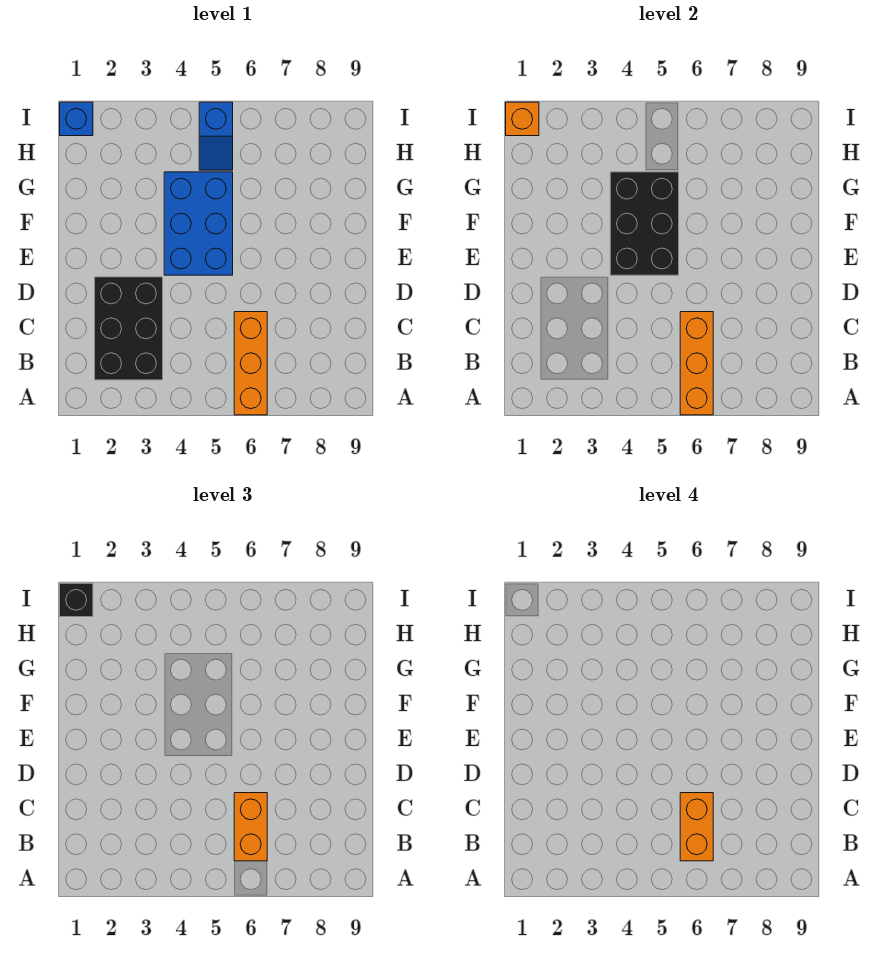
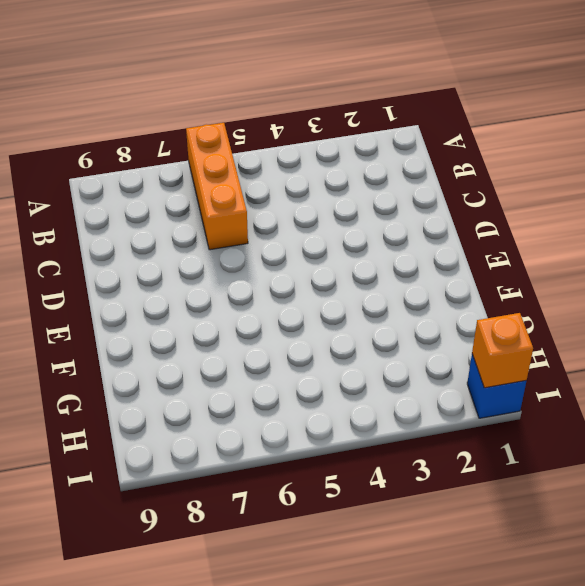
none -> black 2x3 brick [95,277,163,380]
none -> blue 2x3 brick [164,172,233,275]

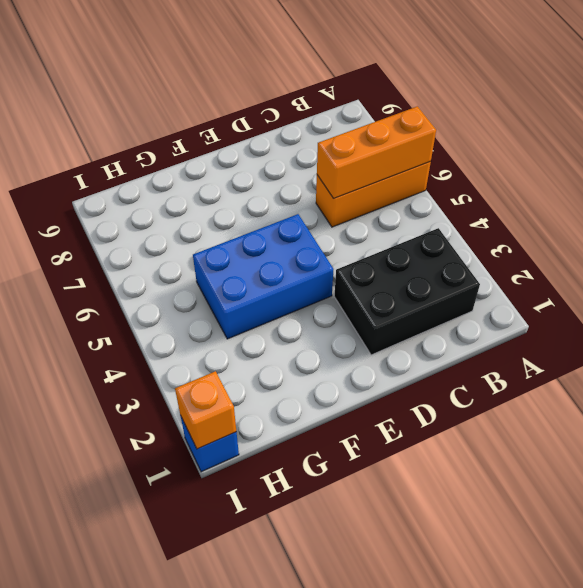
none -> blue 1x2 slope [199,102,233,170]
none -> black 2x3 brick [610,172,679,275]

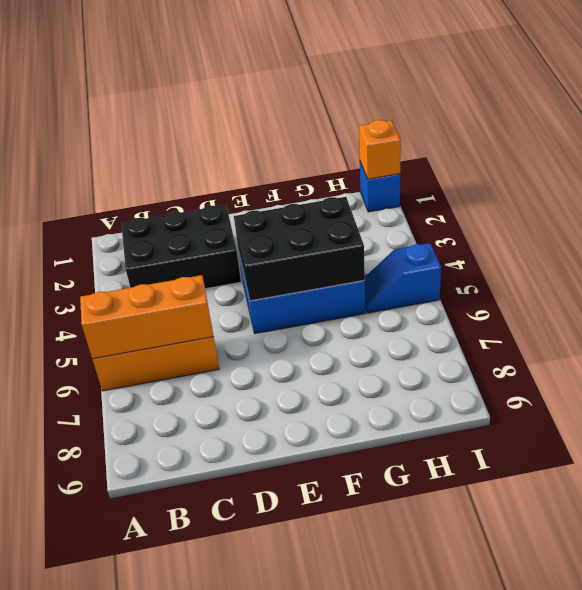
none -> orange 1x2 brick [234,793,267,861]
none -> black 1x1 brick [60,583,93,617]

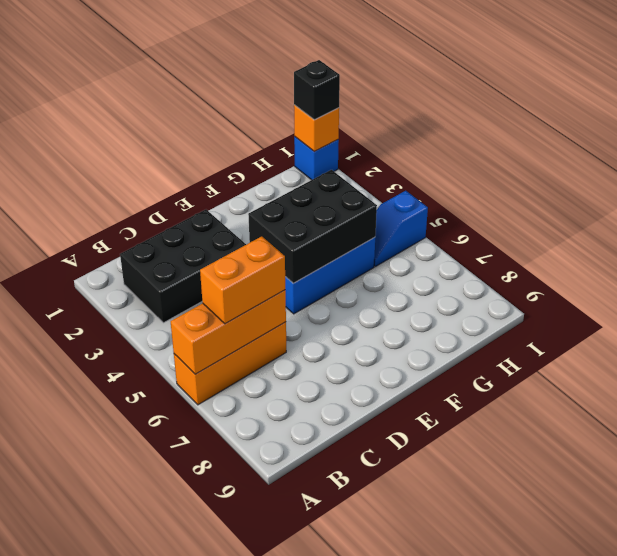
none -> orange 1x2 brick [680,793,713,861]

